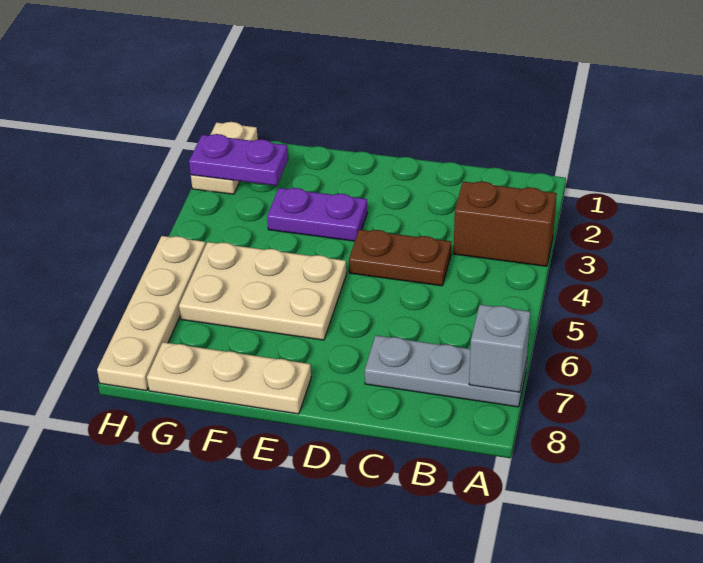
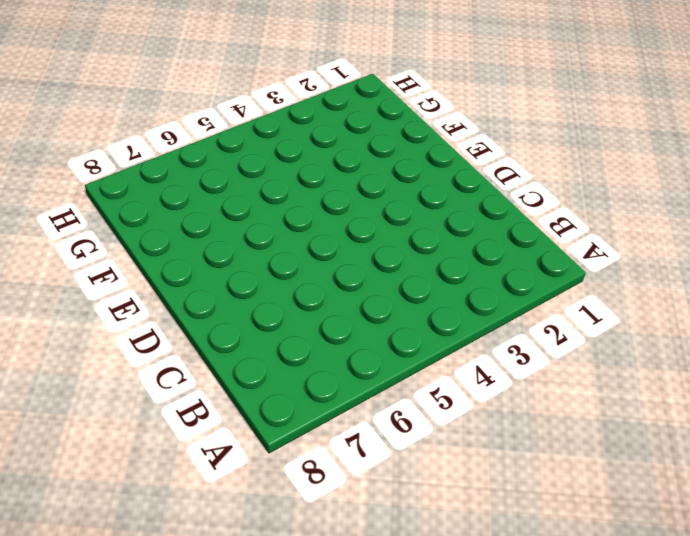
none -> brown 1x2 brick [454,181,557,266]
none -> grey 1x3 plate [365,335,527,407]

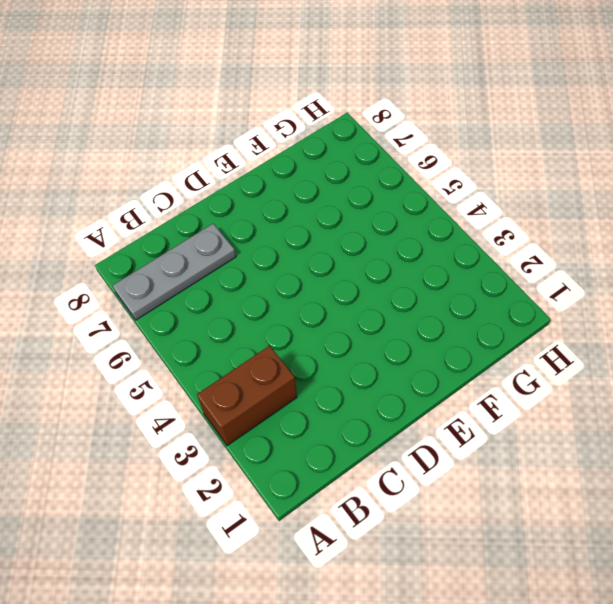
none -> brown 1x2 plate [349,229,451,286]
none -> purple 1x2 plate [267,188,367,241]

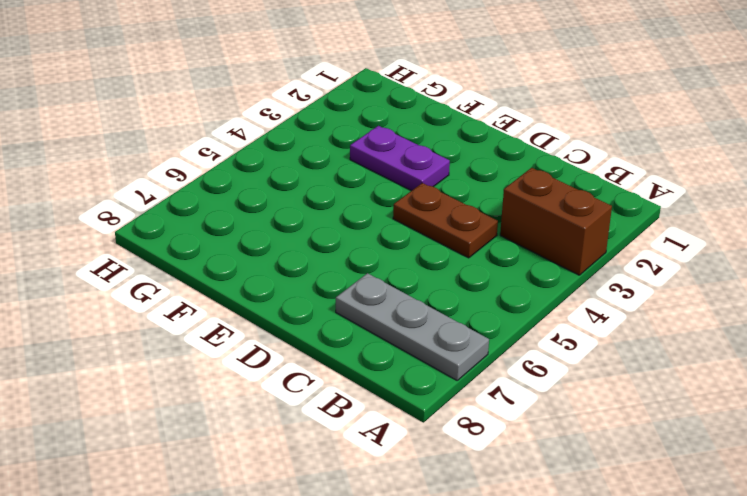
none -> tan 2x3 plate [179,242,346,340]
none -> tan 1x3 plate [147,342,311,414]

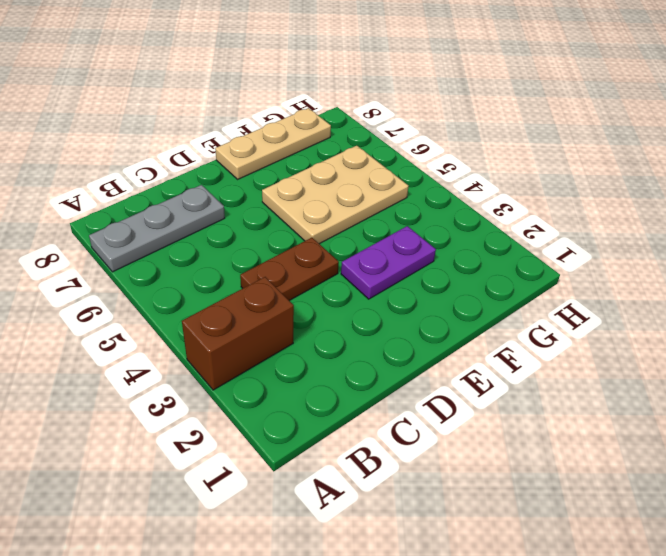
none -> tan 1x2 plate [191,122,258,194]
none -> tan 1x4 plate [97,236,206,391]

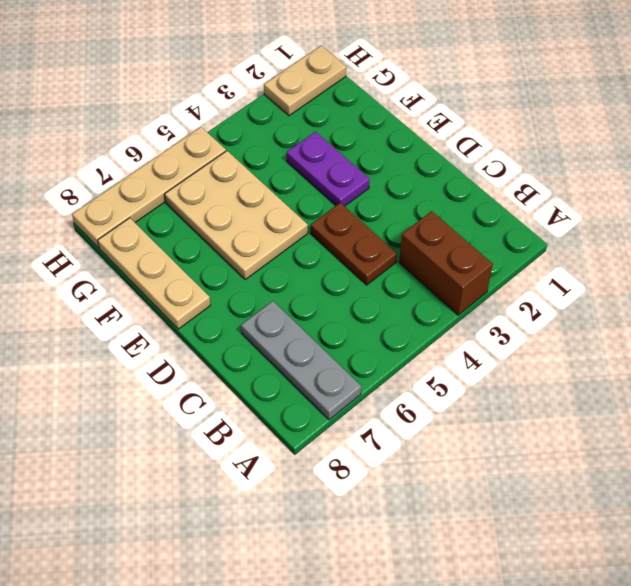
none -> grey 1x1 brick [469,305,530,392]
none -> purple 1x2 plate [189,134,288,186]

